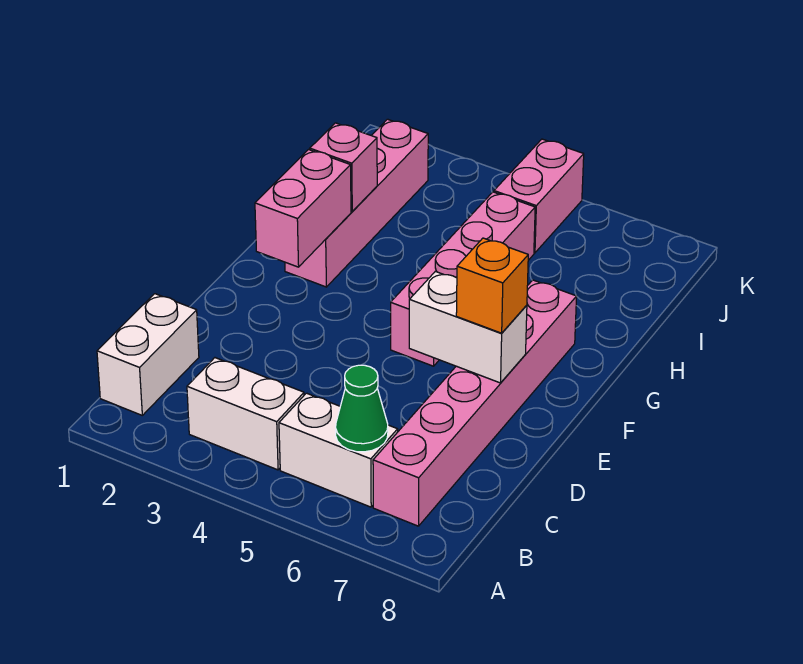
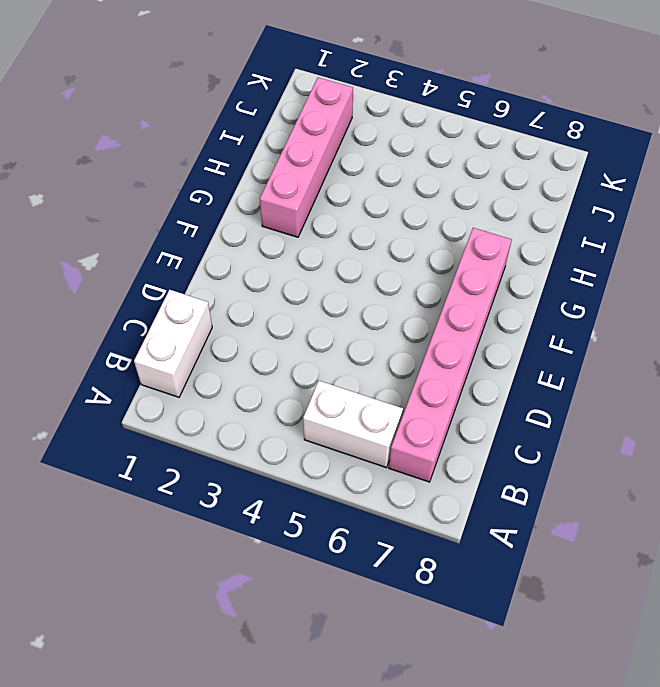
none -> white 1x2 brick [187,358,304,470]
none -> pink 1x4 brick [391,192,535,366]
none -> pink 1x2 brick [494,139,584,253]

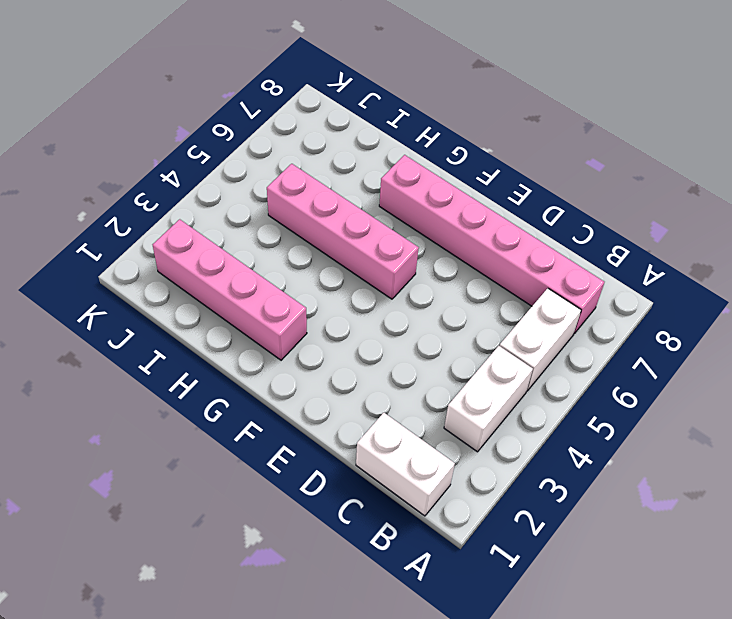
none -> pink 1x2 brick [494,139,584,253]
none -> green 1x1 cone [336,365,388,452]
none -> white 1x2 brick [409,271,527,383]

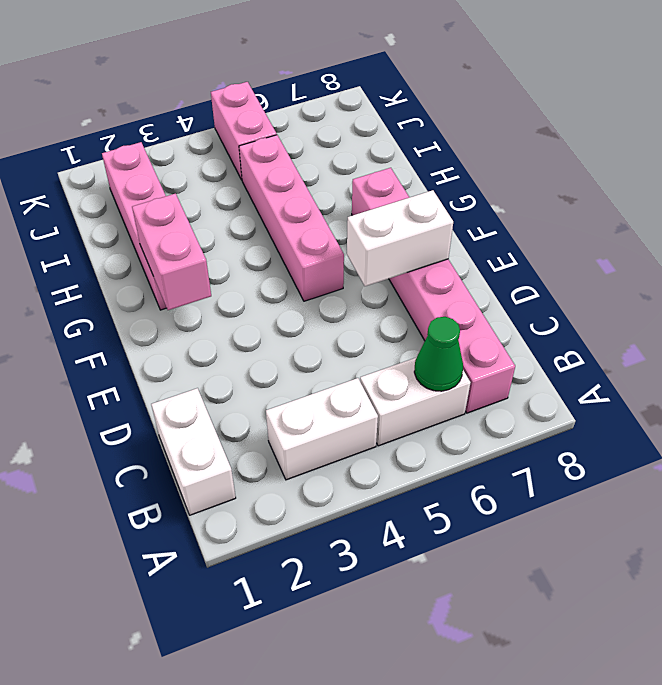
none -> pink 1x1 brick [310,123,377,211]
none -> orange 1x1 brick [456,238,528,333]

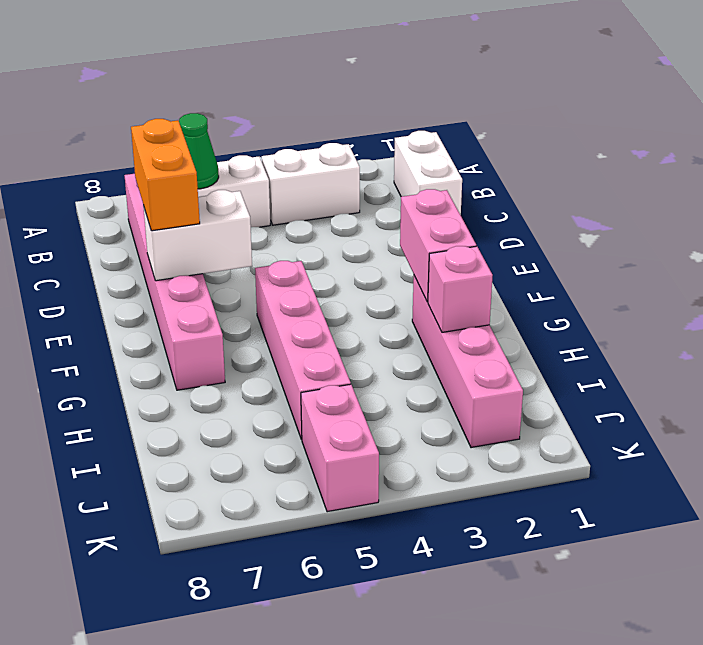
orange 1x2 brick [131,119,200,231] -> orange 1x1 brick [456,238,528,333]

